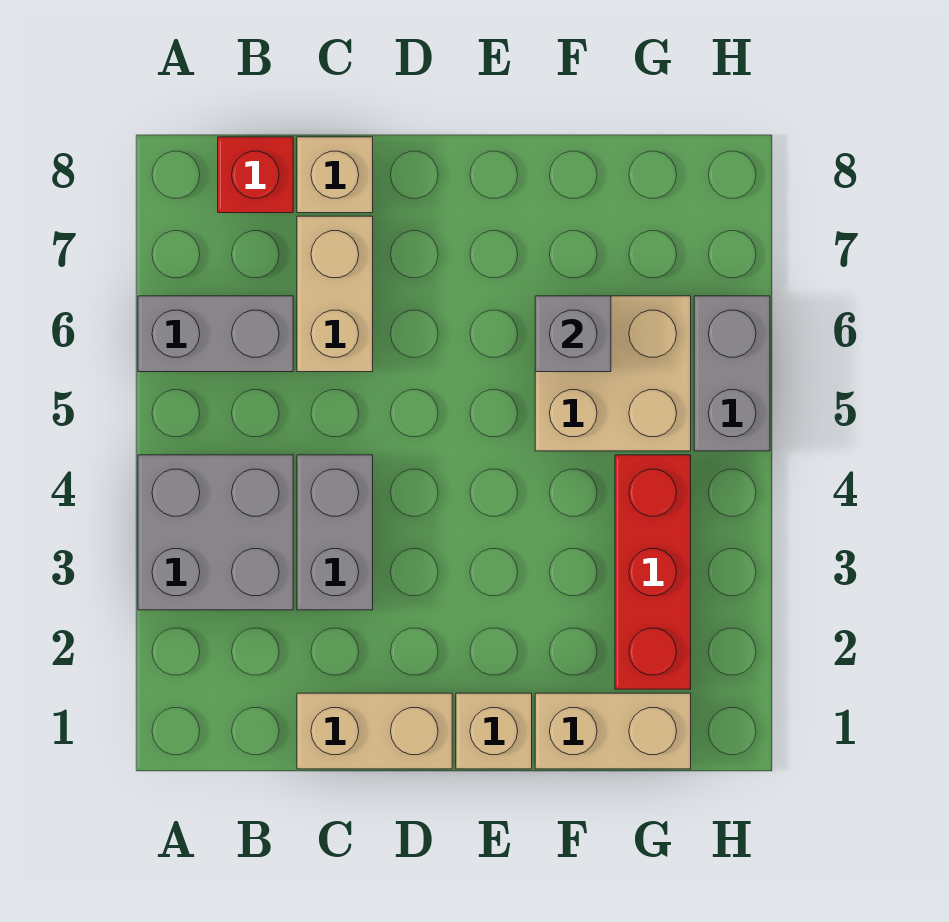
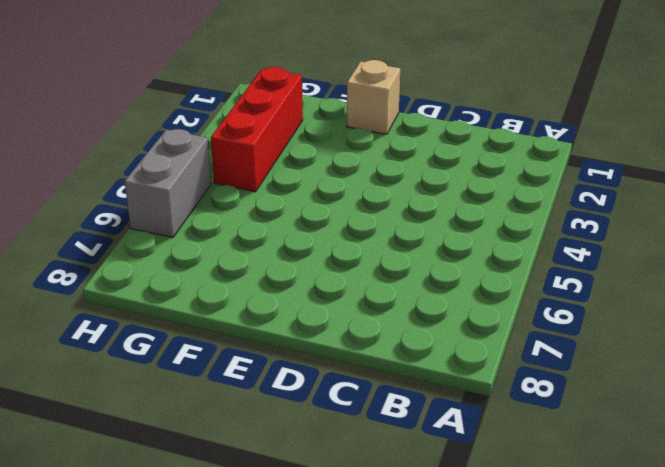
none -> grey 2x2 brick [138,455,293,610]
none -> grey 1x2 brick [138,296,293,372]
none -> red 1x1 brick [218,137,293,213]

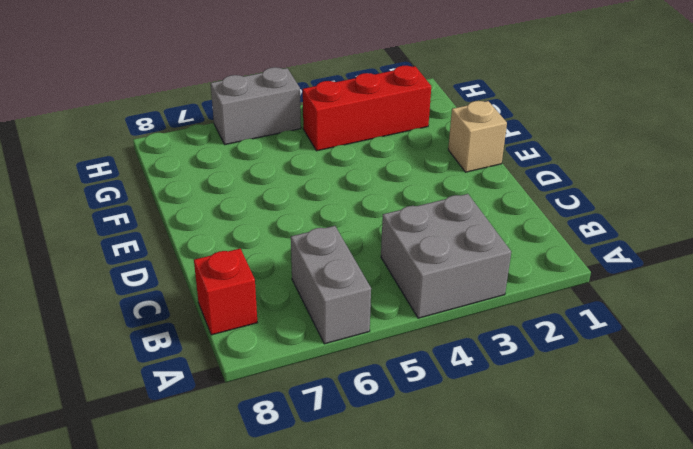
none -> tan 1x2 brick [297,693,452,769]
none -> grey 1x2 brick [297,455,373,610]
none -> tan 1x2 brick [297,216,373,372]

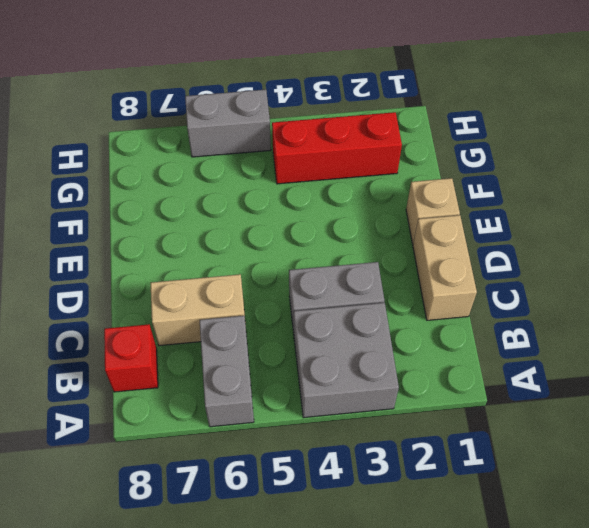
none -> tan 1x1 brick [297,137,373,213]
none -> tan 1x2 brick [535,693,691,769]
none -> tan 2x2 brick [535,296,691,451]

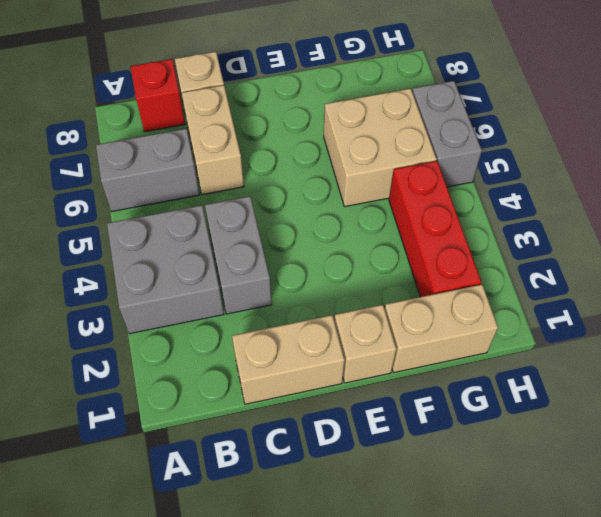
none -> grey 1x1 brick [535,296,611,372]

